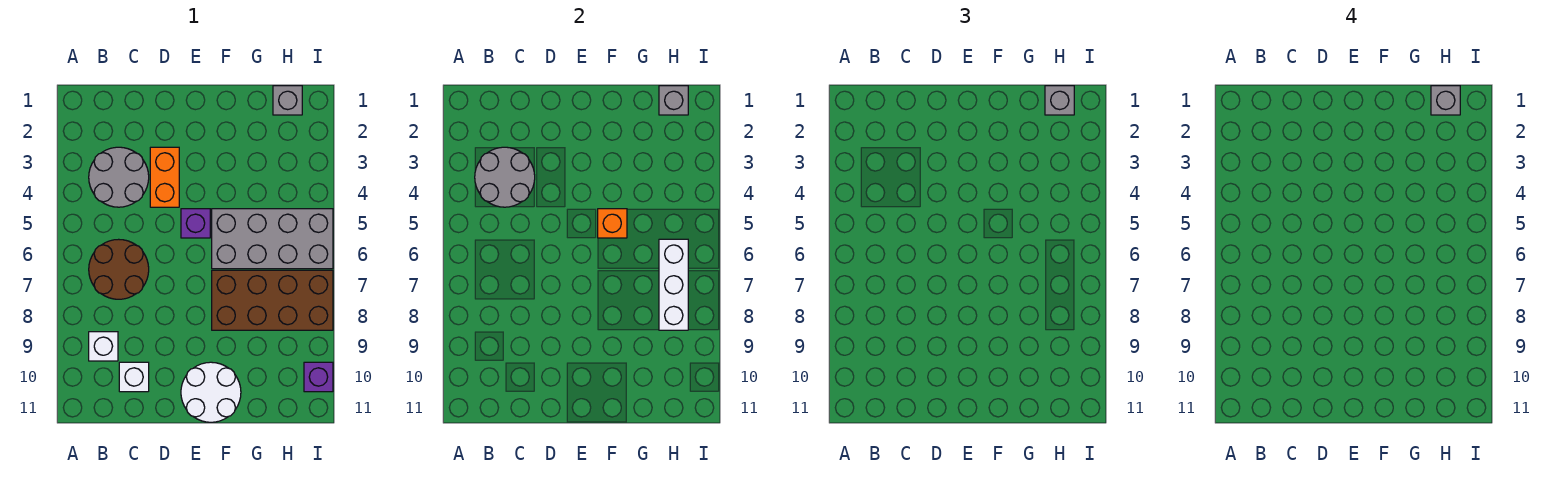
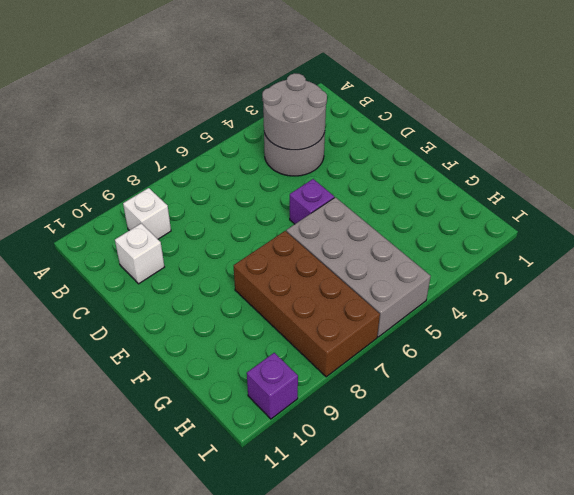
none -> brown 2x2 round brick [89,239,149,299]
none -> orange 1x2 brick [150,147,179,207]
none -> white 2x2 round brick [181,362,241,422]

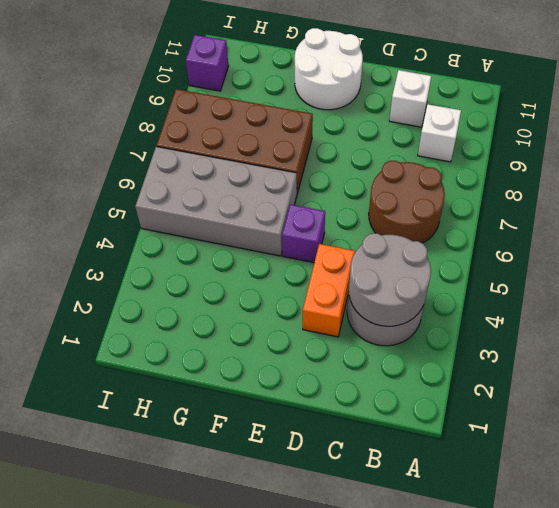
none -> grey 1x1 brick [273,86,302,115]
none -> orange 1x1 brick [598,209,627,238]
none -> grey 1x1 brick [659,86,688,115]

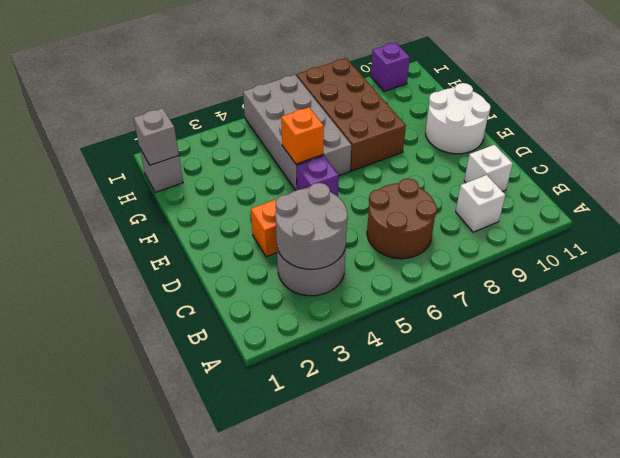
none -> white 1x3 brick [659,239,688,330]
none -> grey 1x1 brick [1045,86,1074,115]
none -> grey 1x1 brick [1431,86,1460,115]

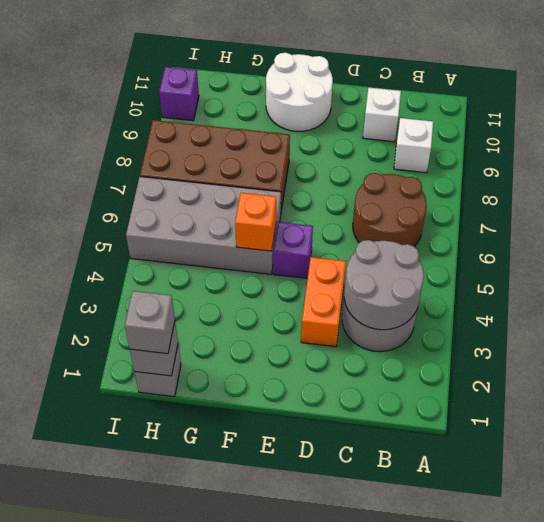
none -> white 1x3 brick [659,239,688,330]
none -> grey 1x1 brick [1431,86,1460,115]

